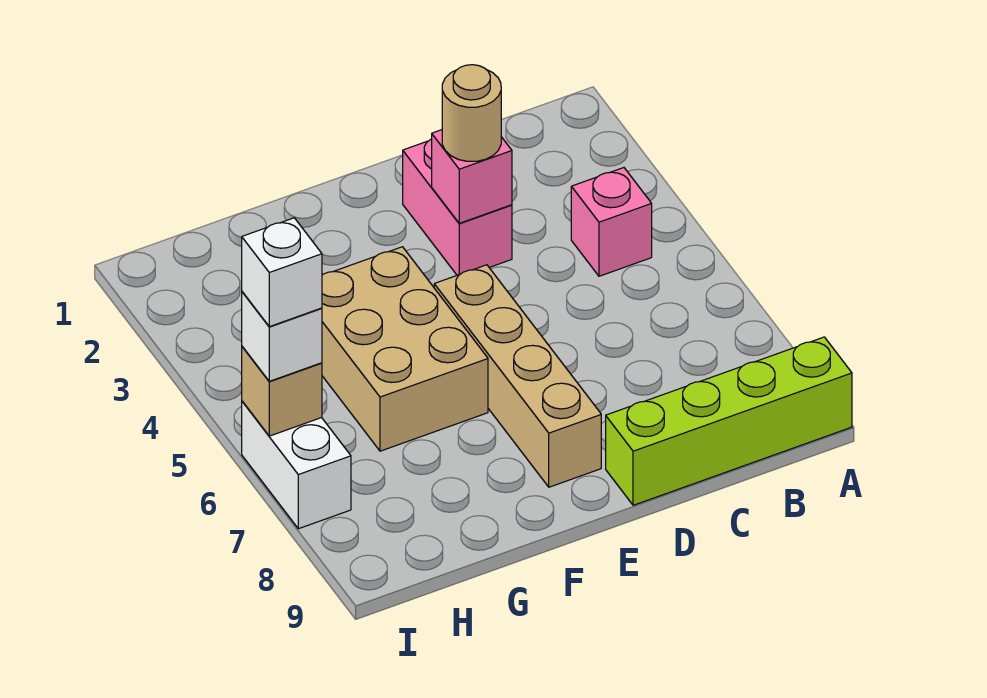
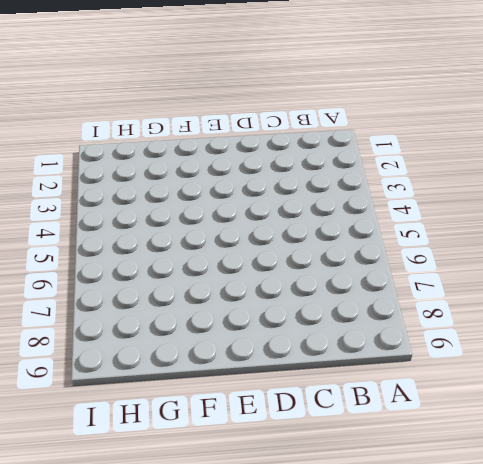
none -> lime 1x4 brick [606,337,852,505]
none -> pink 1x1 brick [571,168,652,276]

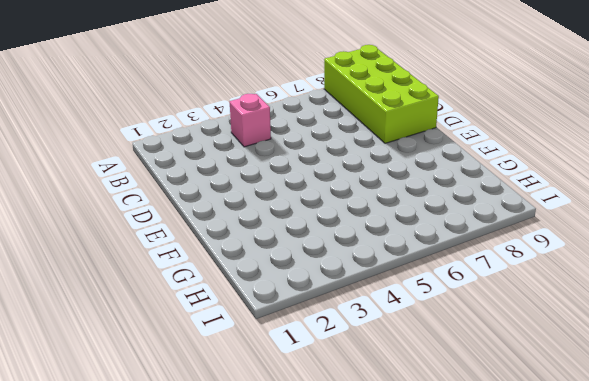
lime 2x4 brick [324,45,439,143] -> lime 1x4 brick [606,337,852,505]
none -> pink 1x2 brick [403,139,512,275]
none -> tan 1x4 brick [434,265,601,487]

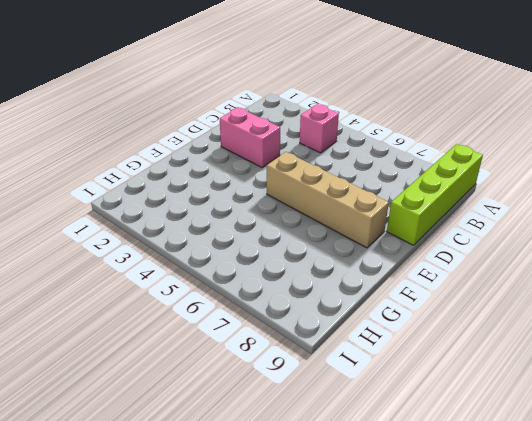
none -> tan 2x3 brick [322,247,488,451]
none -> white 1x2 brick [242,401,351,529]

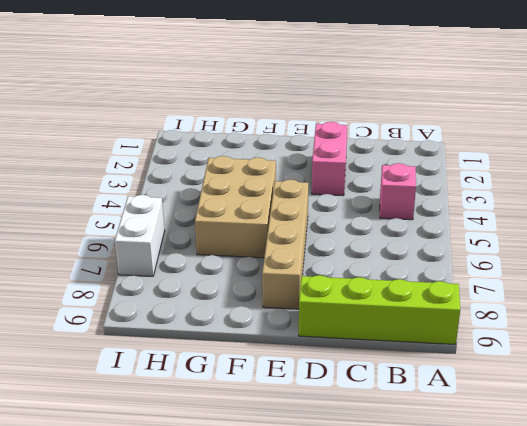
none -> pink 1x1 brick [432,130,512,223]
none -> tan 1x1 brick [242,347,322,436]

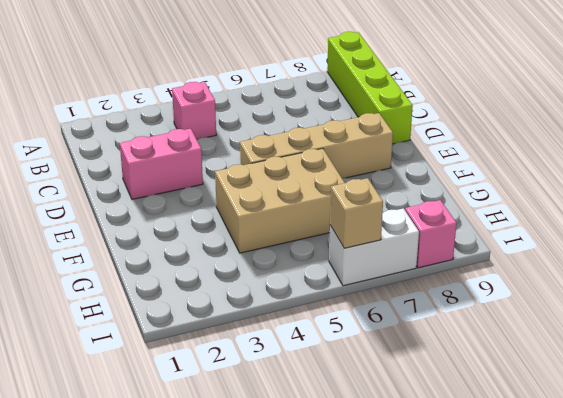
pink 1x1 brick [405,200,457,268] -> pink 1x1 brick moved to [432,130,512,223]
none -> tan 1x1 round brick [442,65,501,161]
none -> white 1x1 brick [242,292,322,381]

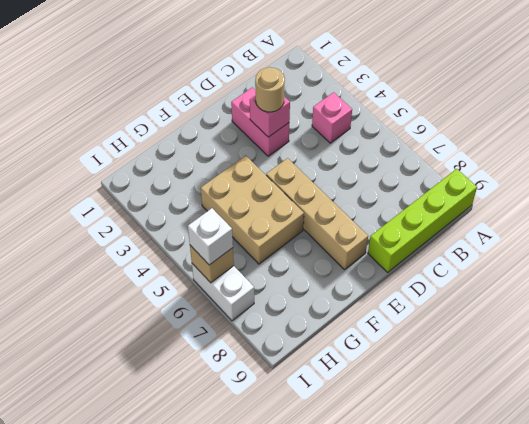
none -> white 1x1 brick [242,218,322,327]

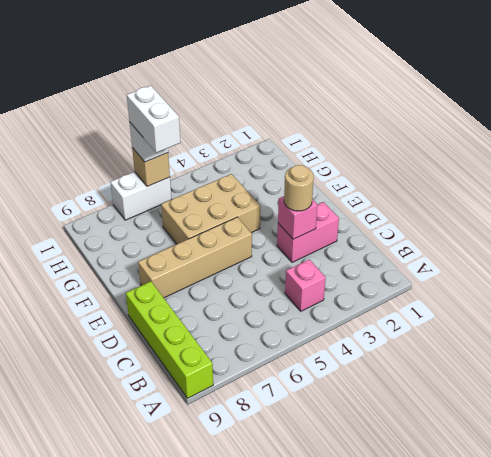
white 1x2 brick [127,86,181,153] -> white 1x1 brick [242,218,322,327]

